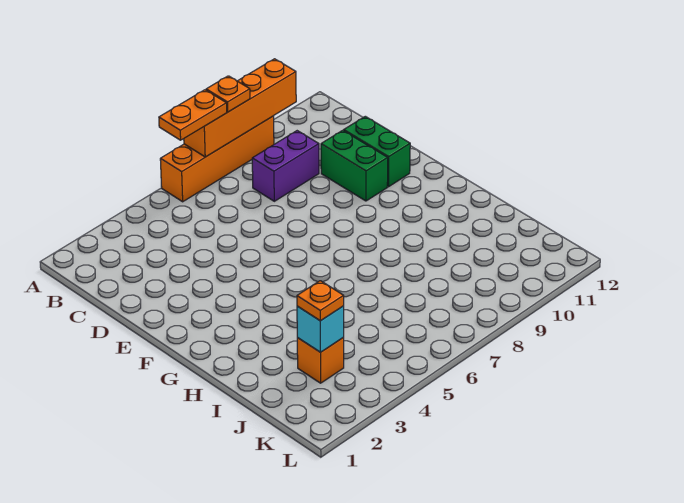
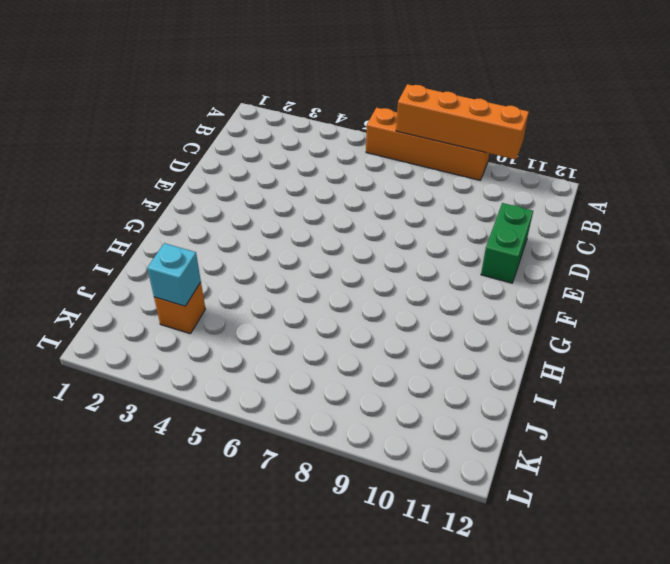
none -> purple 1x2 brick [252,131,319,201]
none -> green 1x2 brick [321,130,388,201]

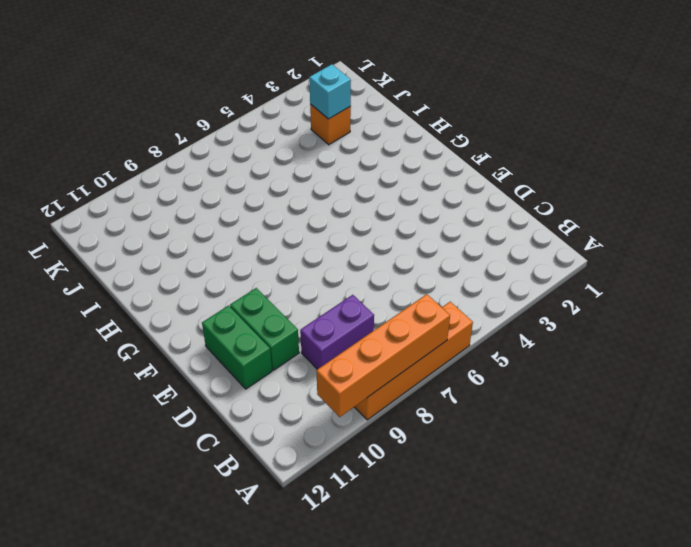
none -> orange 1x2 plate [159,90,227,140]
none -> orange 1x1 plate [206,76,250,112]

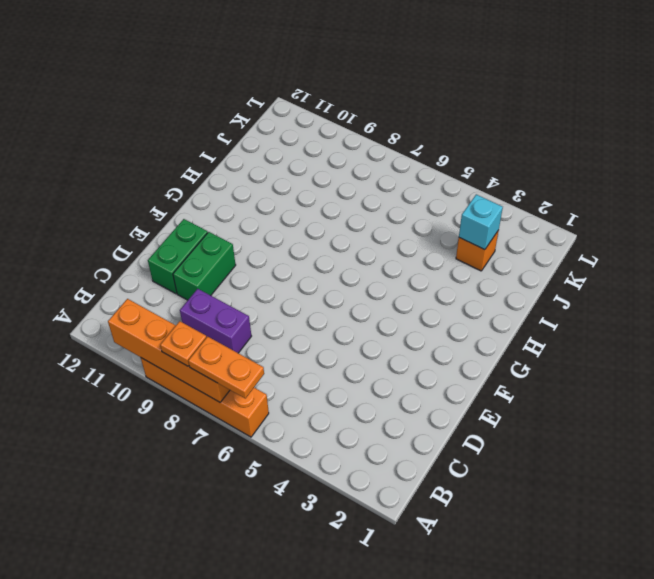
none -> orange 1x1 plate [297,281,344,321]

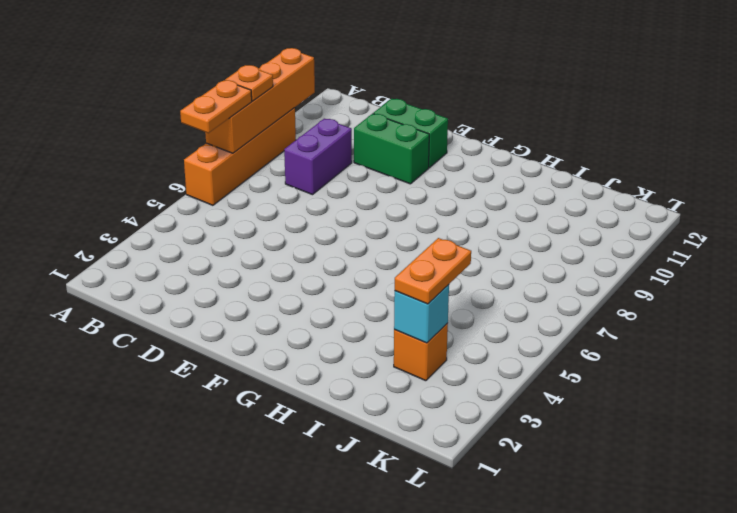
orange 1x2 plate [395,238,471,304] -> orange 1x1 plate [297,281,344,321]

